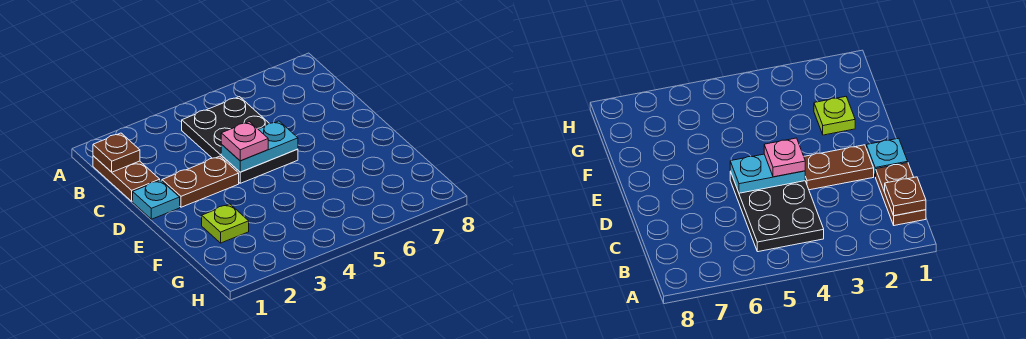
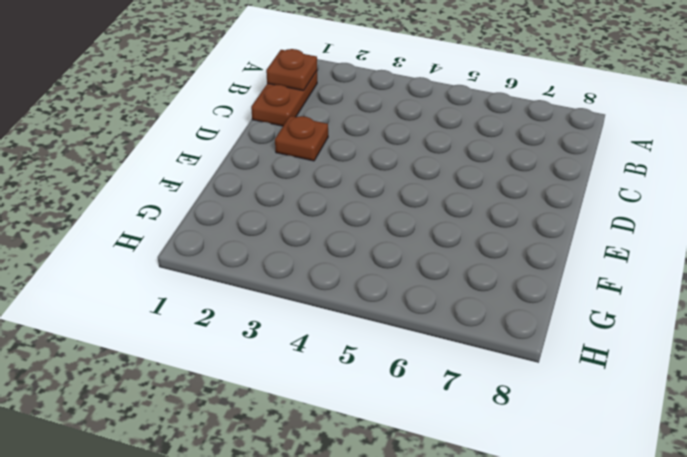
brown 1x1 plate [275,116,328,161] -> brown 1x2 plate [162,156,239,207]
none -> black 2x3 plate [182,97,298,183]
none -> cyan 1x1 plate [133,180,180,219]

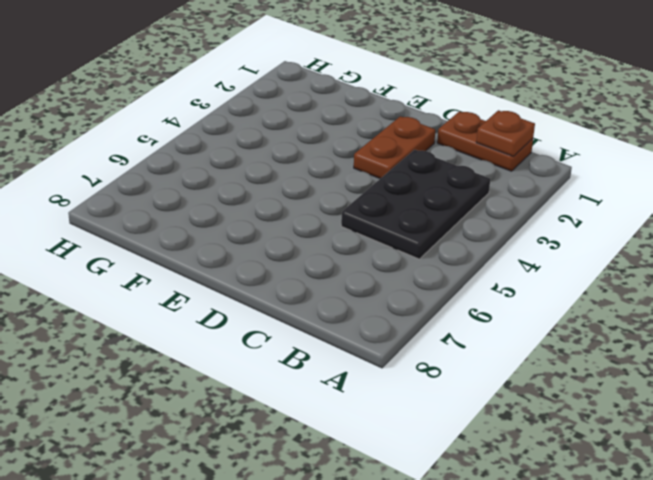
black 2x3 plate [341,150,490,259] -> black 2x3 plate turned to [182,97,298,183]
none -> cyan 1x1 plate [133,180,180,219]
none -> lime 1x1 plate [202,204,249,243]

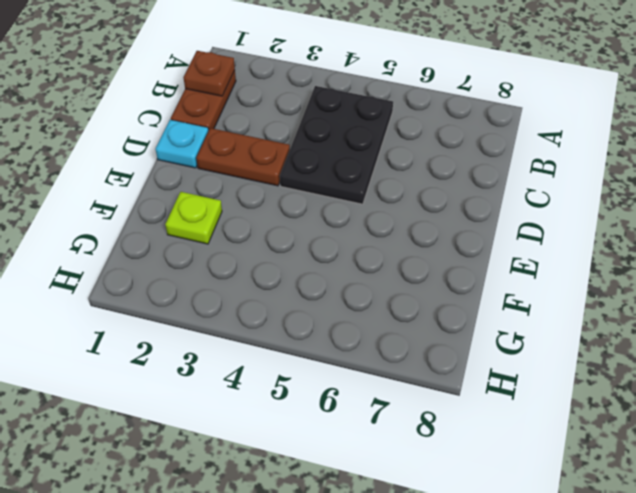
none -> cyan 1x2 plate [221,121,298,172]
none -> pink 1x1 plate [221,122,268,161]

